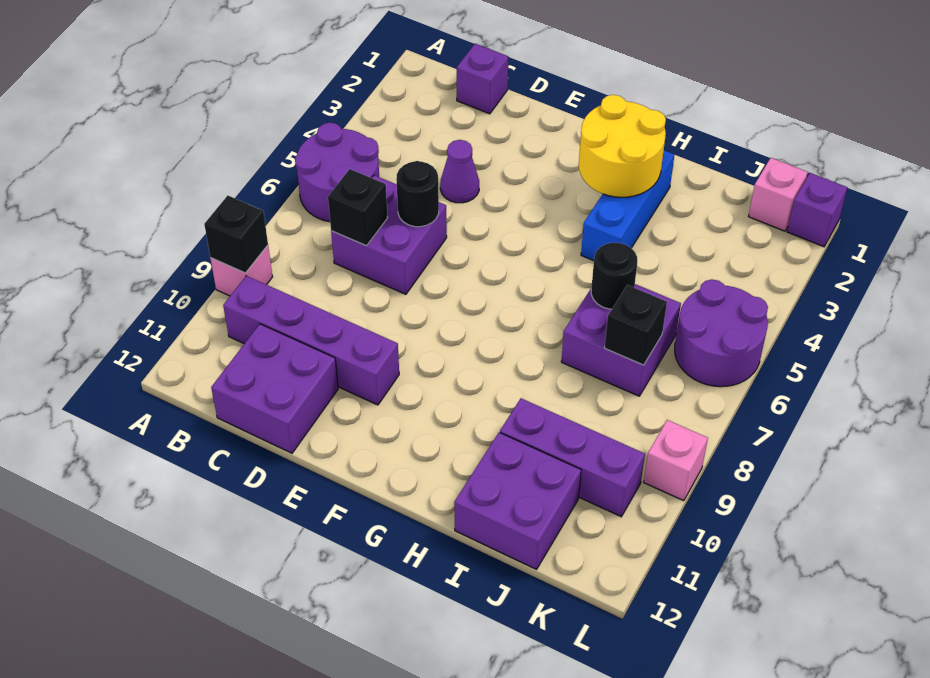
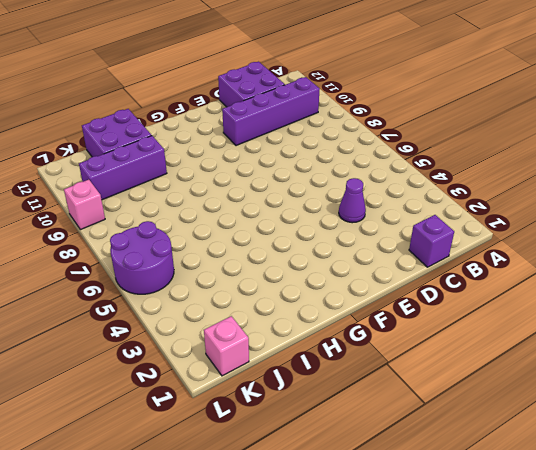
none -> purple 2x2 round brick [295,123,379,222]
none -> pink 1x1 brick [210,245,273,296]
none -> purple 2x2 brick [331,175,447,294]

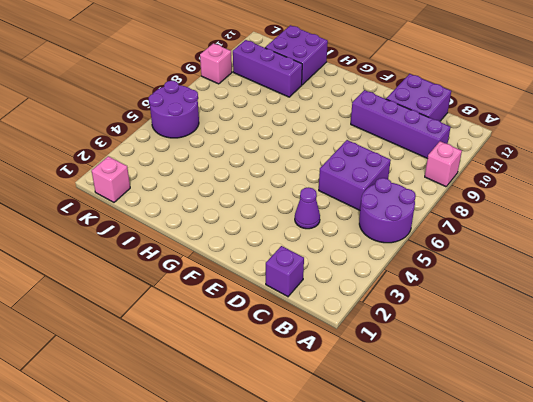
none -> blue 1x3 brick [581,150,674,261]
none -> purple 2x2 brick [561,284,681,396]
none -> purple 1x1 brick [787,173,847,247]

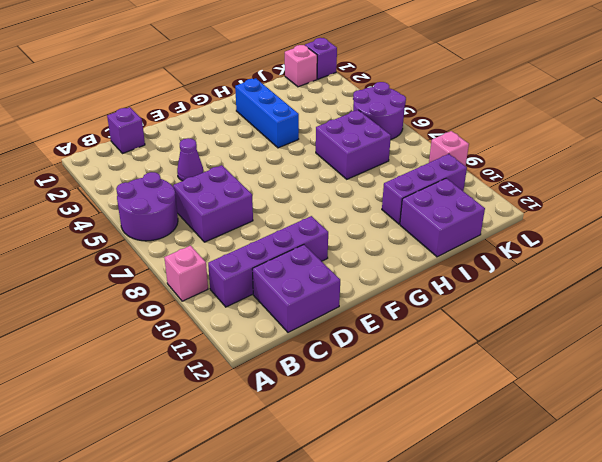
none -> black 1x1 brick [204,196,268,273]
none -> black 1x1 brick [328,169,388,246]
none -> black 1x1 round brick [396,161,439,227]

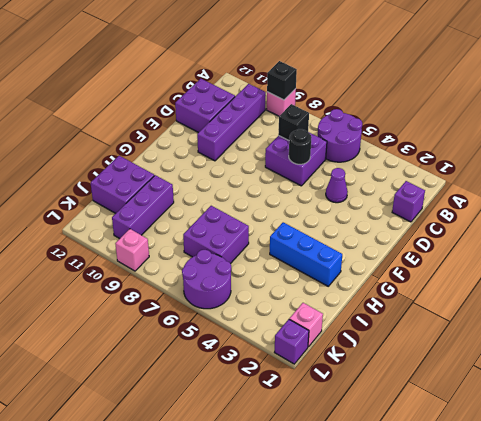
none -> yellow 2x2 round brick [579,95,666,197]
none -> black 1x1 round brick [591,243,637,309]
none -> black 1x1 brick [605,285,667,365]

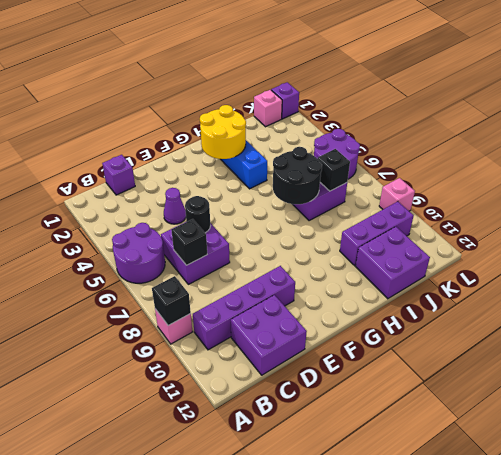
black 2x2 round brick [273,147,322,204] -> black 1x1 round brick [591,243,637,309]

